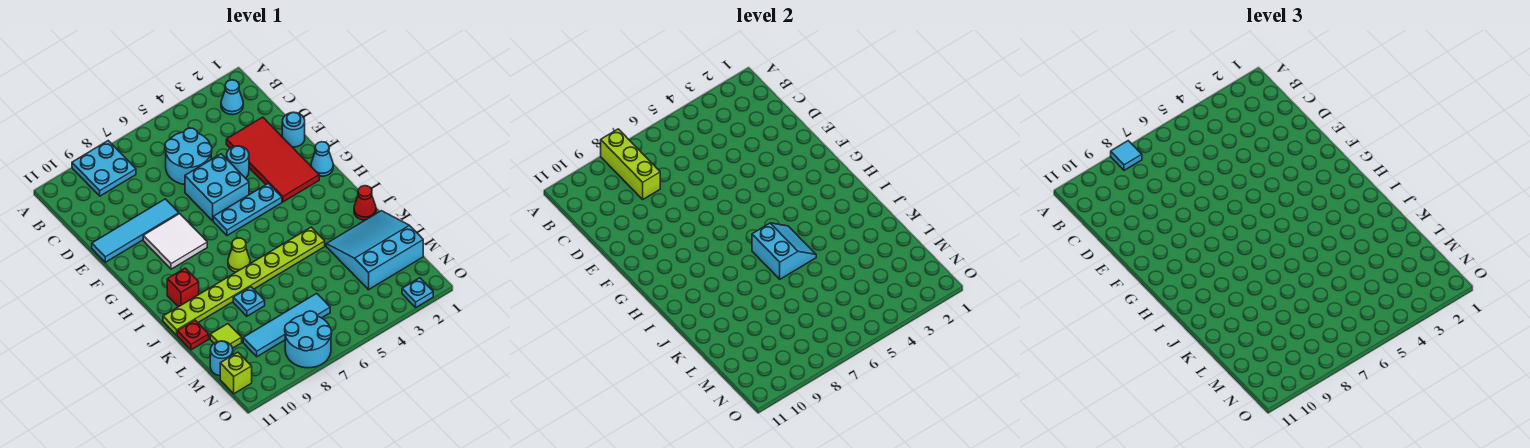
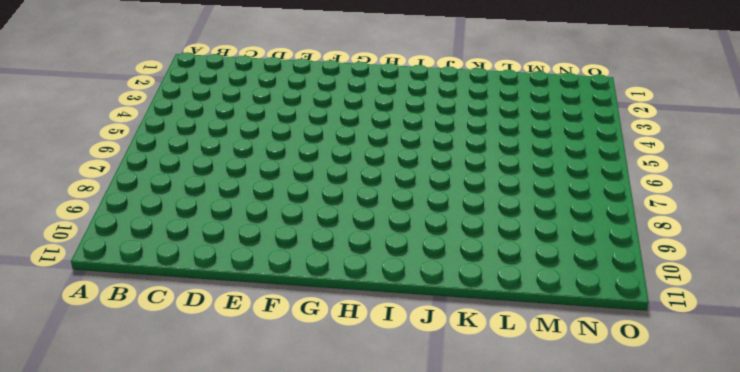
none -> cyan 2x2 plate [72,141,136,196]
none -> cyan 1x1 cone [221,80,243,115]
none -> cyan 2x2 round brick [165,128,212,185]

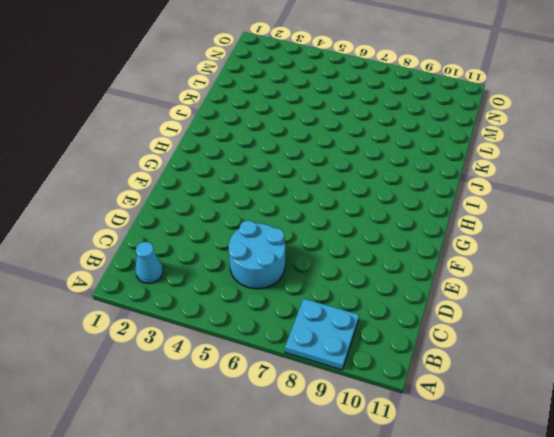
none -> red 2x4 tile [226,117,319,202]
none -> cyan 1x1 round brick [282,112,305,147]
none -> cyan 1x1 round brick [227,146,249,178]

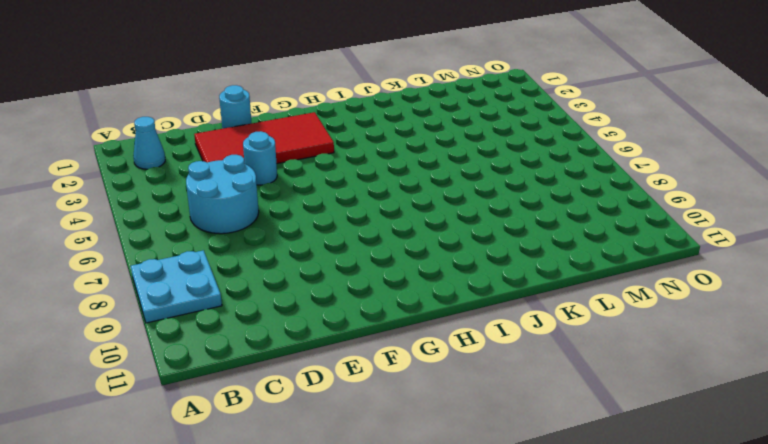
none -> cyan 2x2 brick [185,154,249,221]
none -> cyan 1x4 tile [92,199,179,262]
none -> white 2x2 tile [143,214,207,269]

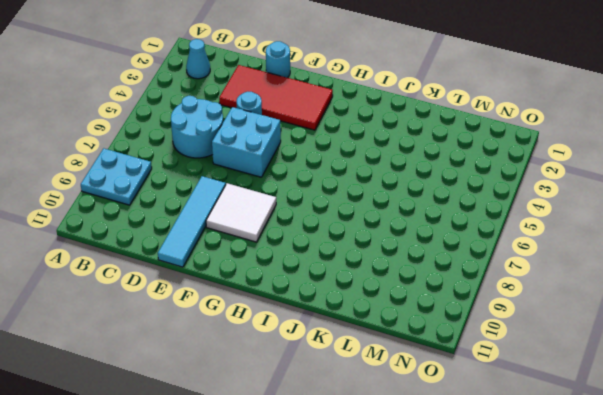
none -> cyan 1x1 cone [311,142,333,176]
none -> cyan 1x3 plate [213,183,282,236]
none -> lime 1x1 cone [228,238,250,272]

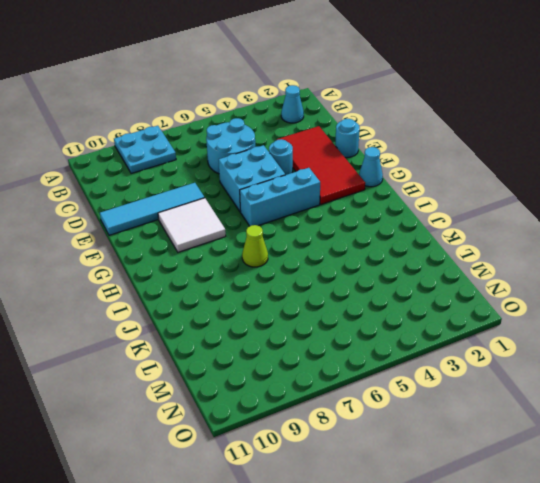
cyan 1x3 brick [240,168,320,226] -> cyan 1x3 plate [213,183,282,236]
none -> red 1x1 brick [167,268,199,307]
none -> red 1x1 cone [354,186,376,220]
none -> lime 1x8 plate [163,227,325,335]

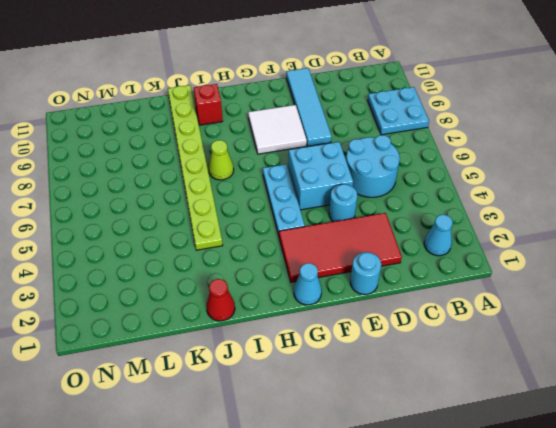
none -> cyan 3x3 slope [326,211,423,290]
none -> cyan 1x1 plate [233,287,265,316]
none -> red 1x1 plate [177,320,209,350]

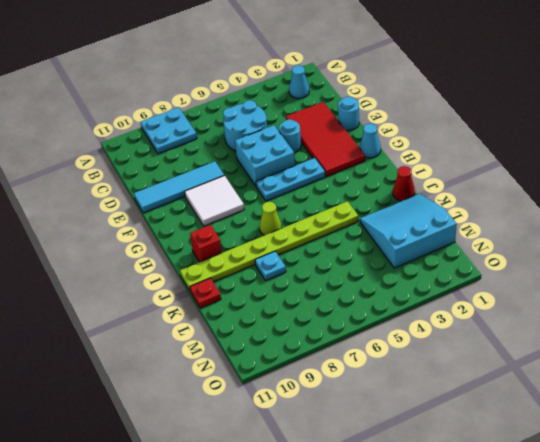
none -> lime 1x1 tile [210,324,242,348]
none -> cyan 1x4 tile [243,293,330,357]
none -> cyan 1x1 round brick [210,341,233,376]

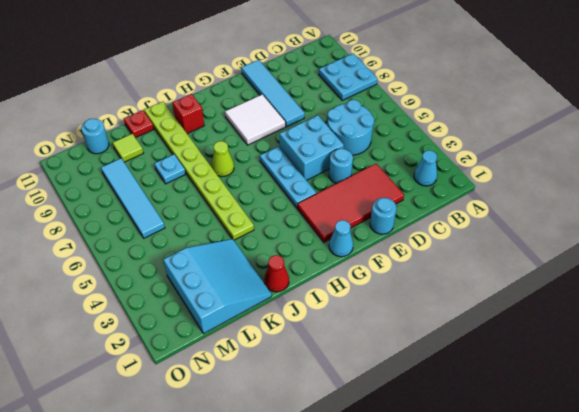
none -> cyan 2x2 round brick [285,311,332,368]
none -> lime 1x1 brick [220,352,252,394]
none -> cyan 1x1 plate [402,278,433,307]

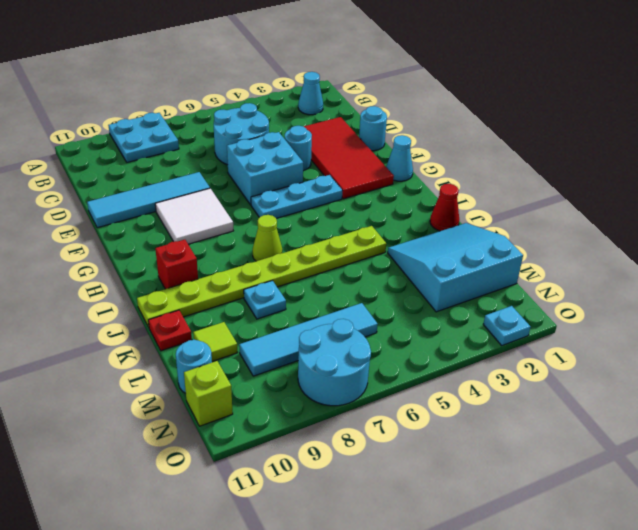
none -> lime 1x3 brick [601,129,660,199]
none -> cyan 2x2 slope [752,223,816,279]
none -> cyan 1x1 tile [1111,141,1142,170]

